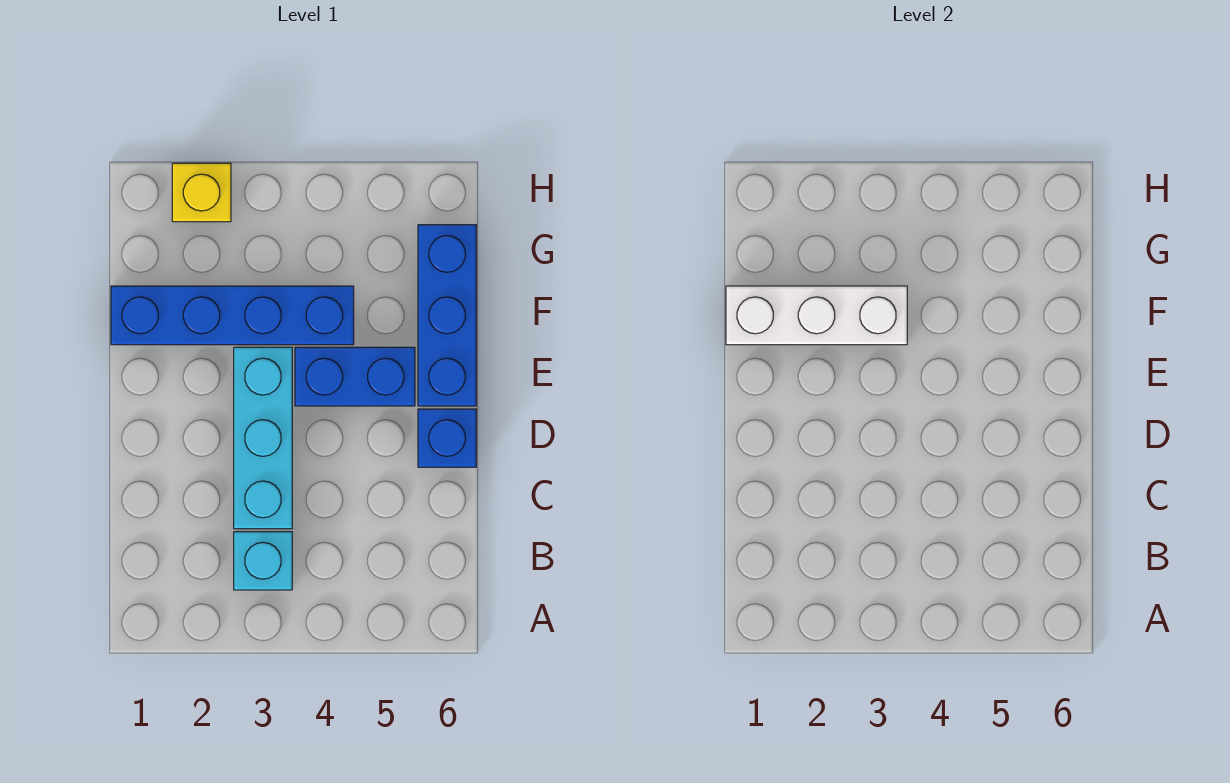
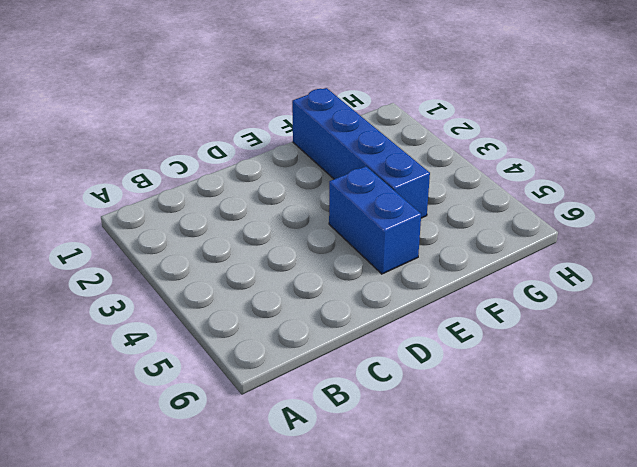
none -> cyan 1x1 brick [234,532,292,590]
none -> cyan 1x3 brick [234,347,292,529]

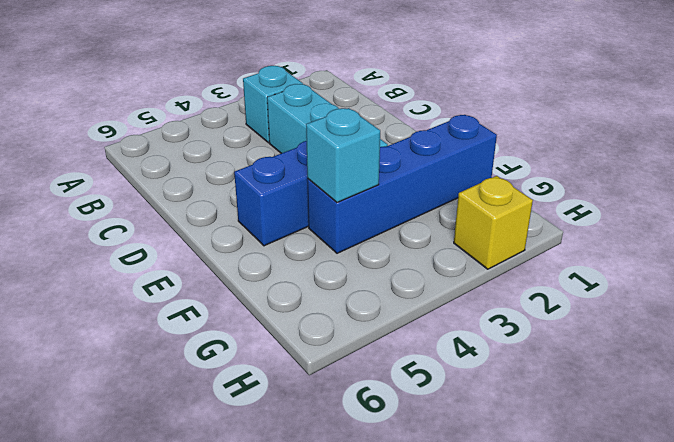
cyan 1x1 brick [306,108,380,202] -> none
none -> blue 1x1 brick [418,409,476,467]
none -> blue 1x3 brick [418,225,476,406]

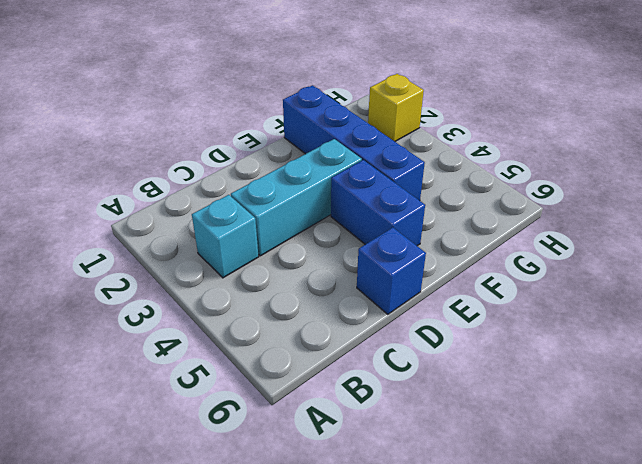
none -> blue 1x3 brick [418,225,476,406]
none -> white 1x3 brick [726,286,907,345]

